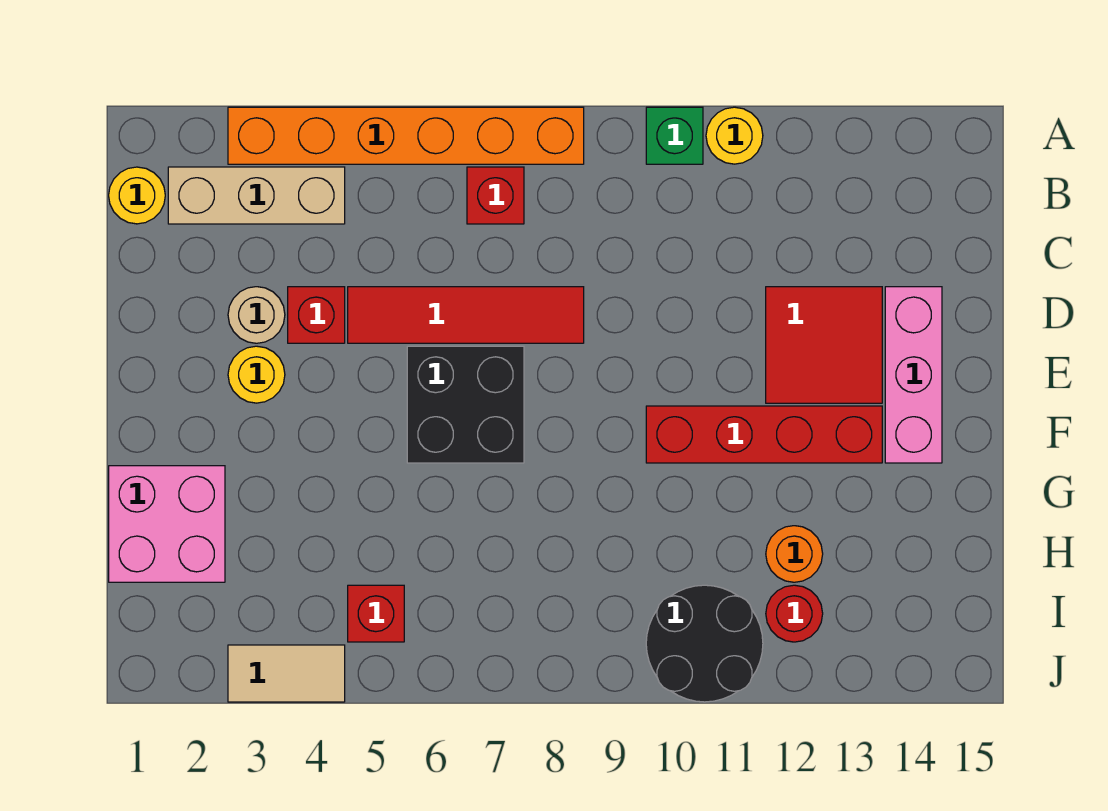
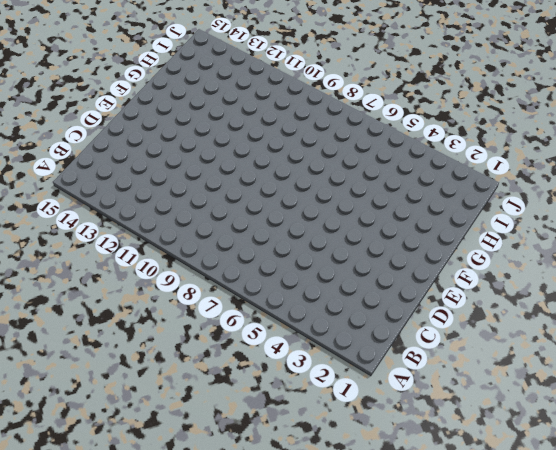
none -> orange 1x6 brick [228,107,584,164]
none -> green 1x1 brick [646,107,703,164]
none -> yellow 1x1 round brick [706,107,763,164]

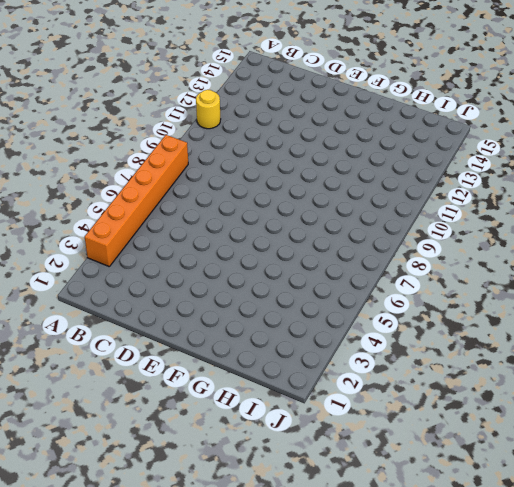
none -> green 1x1 brick [646,107,703,164]
none -> yellow 1x1 round brick [109,167,165,224]
none -> tan 1x3 brick [168,167,345,224]

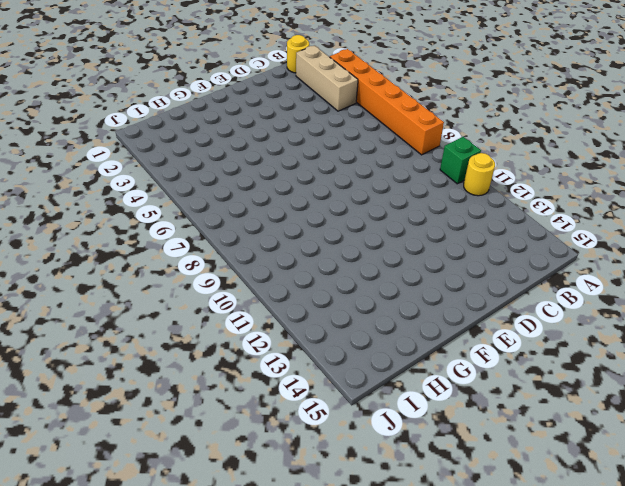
none -> red 1x1 brick [467,167,524,224]
none -> tan 1x1 round brick [228,287,285,343]
none -> red 1x1 brick [288,287,345,343]

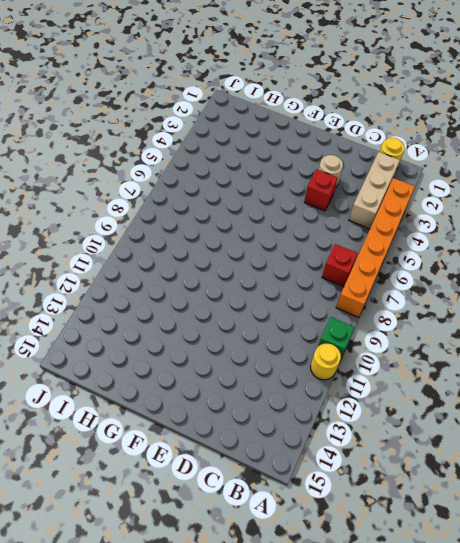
none -> red 1x4 tile [348,287,584,343]
none -> red 2x2 tile [766,287,882,403]
none -> pink 1x3 brick [885,287,942,463]

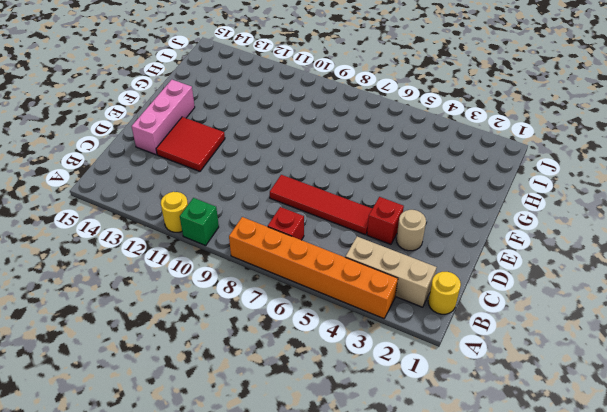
none -> yellow 1x1 round brick [228,346,285,403]
none -> black 2x2 brick [407,346,524,463]
none -> red 1x4 brick [646,406,882,463]

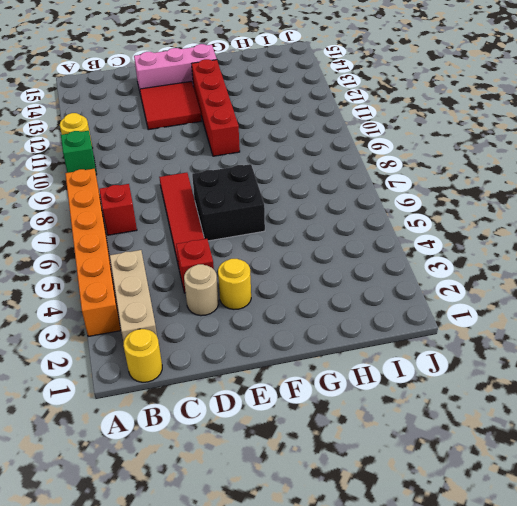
none -> pink 2x2 brick [109,466,225,582]
none -> orange 1x1 round brick [766,526,823,582]
none -> red 1x1 brick [348,585,404,642]

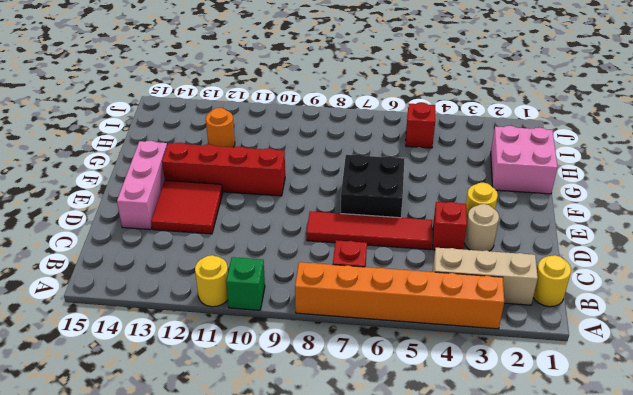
none -> black 2x2 round brick [646,585,763,702]
none -> red 1x1 round brick [766,585,823,642]
none -> tan 1x2 tile [228,645,345,702]

